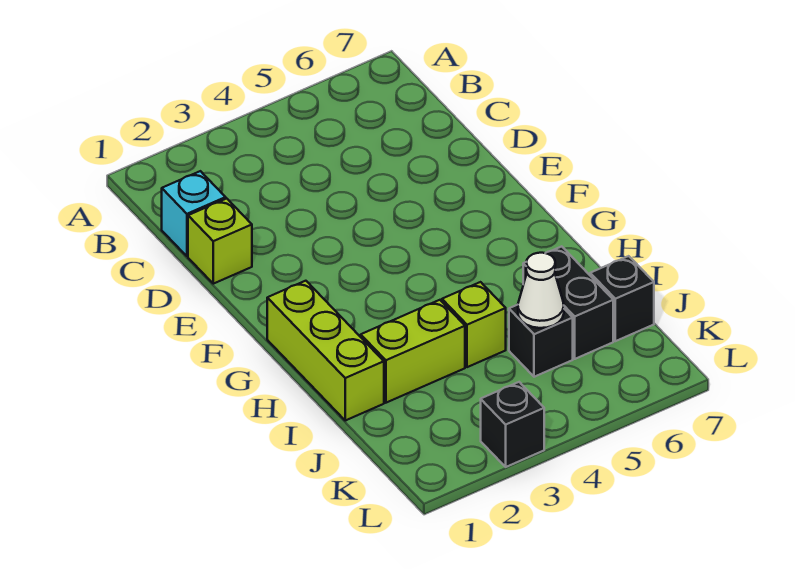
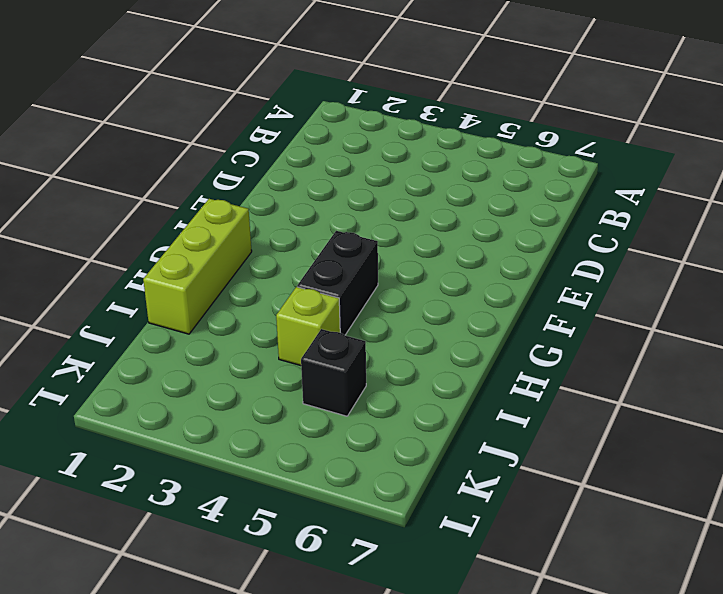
black 1x2 brick [297,231,378,335] -> black 1x2 brick moved to [523,246,613,359]
none -> cyan 1x1 brick [162,171,226,256]
none -> lime 1x1 brick [188,199,252,284]

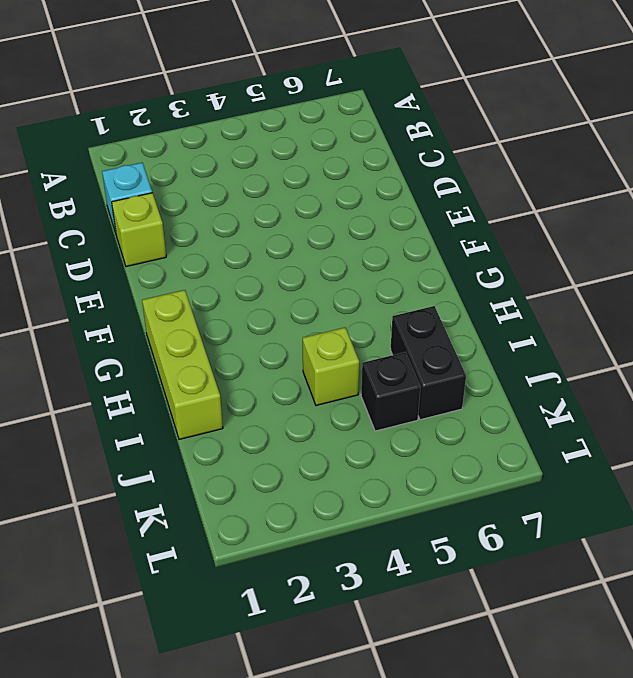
none -> lime 1x2 brick [361,300,465,403]
none -> black 1x1 brick [590,256,654,341]

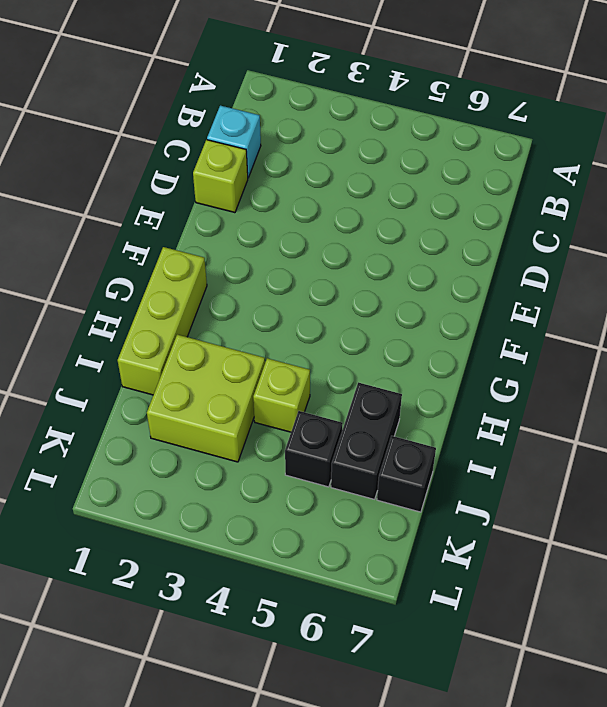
lime 2x2 brick [147,335,265,462] -> lime 1x2 brick [361,300,465,403]
none -> black 1x1 brick [481,382,544,467]
none -> white 1x1 cone [518,253,564,328]

